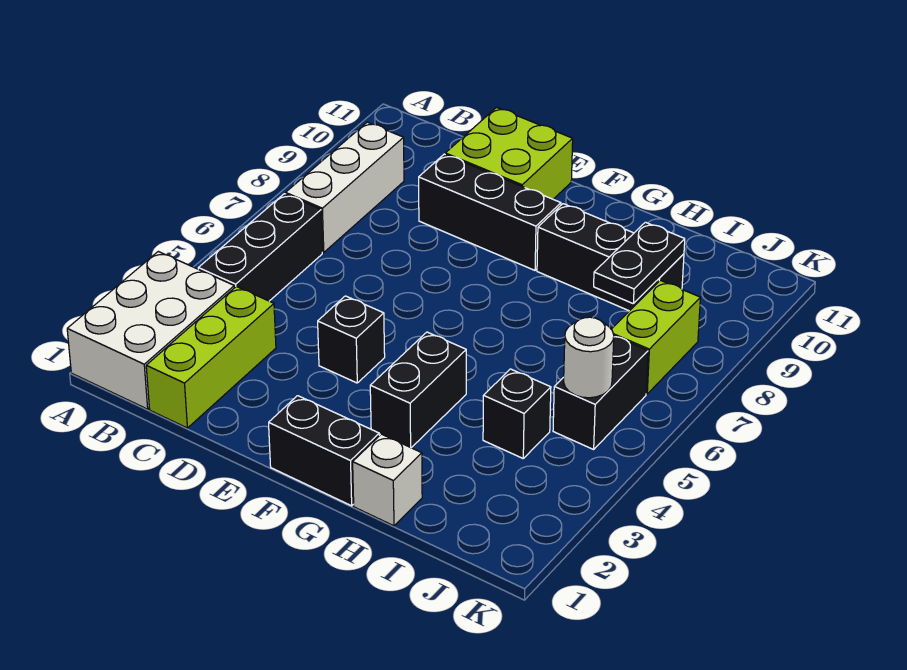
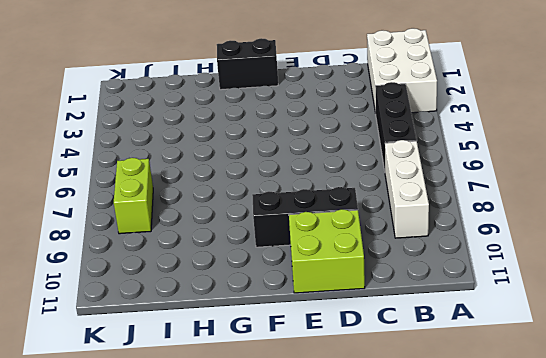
none -> lime 1x3 brick [146,287,276,428]
none -> black 1x1 brick [318,296,385,383]
none -> black 1x2 brick [370,332,466,448]

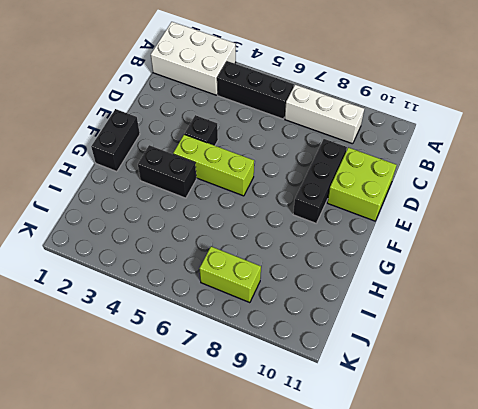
lime 1x3 brick [173,134,254,196] -> lime 1x3 brick moved to [146,287,276,428]
none -> black 1x3 brick [537,204,684,311]
none -> white 1x1 brick [353,434,422,526]
none -> black 1x1 brick [483,369,551,458]

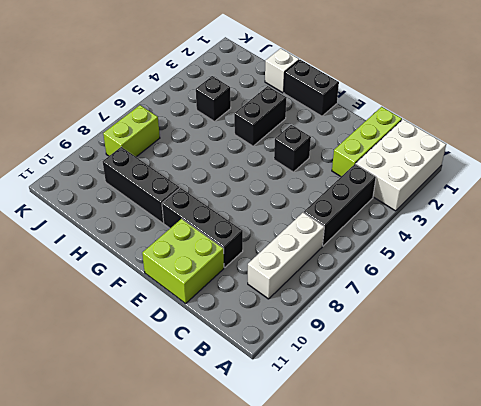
none -> black 1x2 brick [553,336,648,449]
none -> black 1x2 plate [594,222,685,303]
none -> white 1x1 round brick [564,317,614,398]

